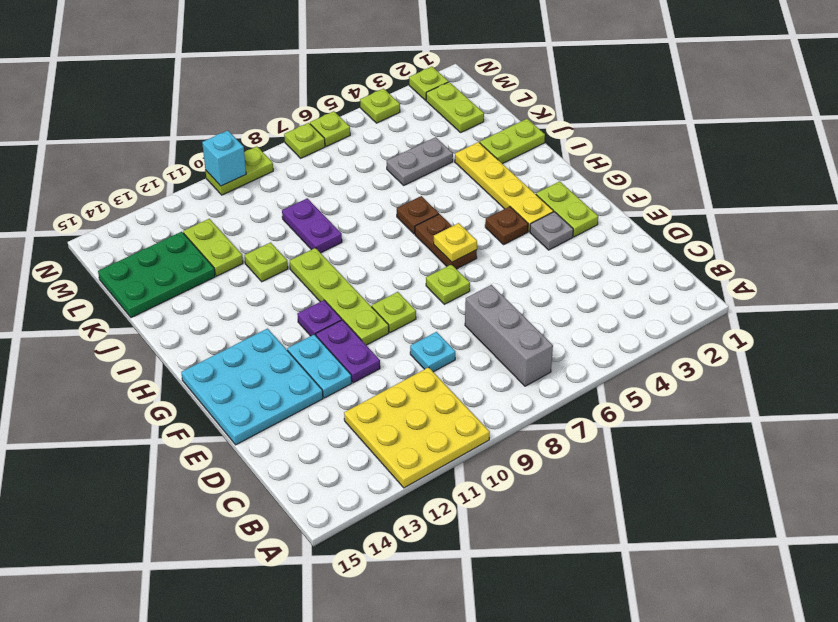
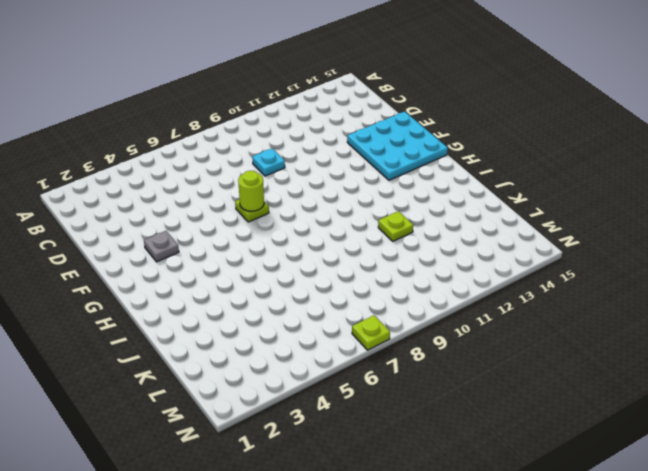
lime 1x1 round brick [238,171,264,211] -> none
none -> yellow 3x3 plate [344,367,490,488]
none -> grey 1x3 brick [465,285,553,386]
none -> purple 1x2 plate [316,320,380,383]
none -> cyan 1x2 plate [287,334,352,398]

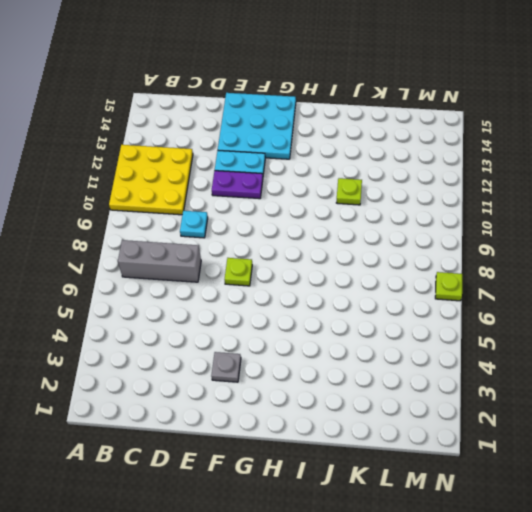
none -> lime 1x2 plate [536,181,598,237]
none -> lime 1x1 plate [372,292,416,333]
none -> lime 1x4 plate [290,248,389,345]
none -> yellow 1x4 plate [455,142,553,232]

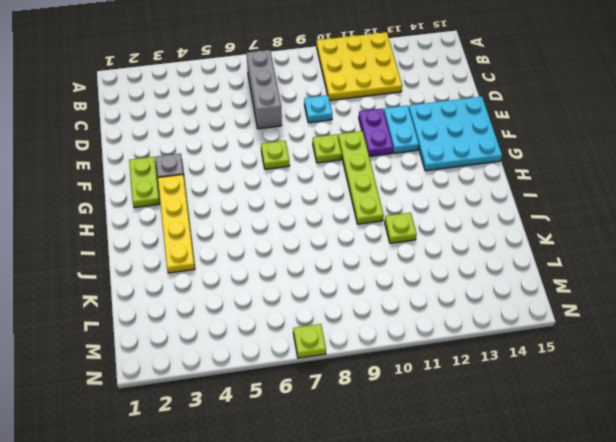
none -> brown 1x1 plate [485,207,528,244]
none -> brown 1x2 plate [415,214,477,269]
none -> purple 1x1 plate [297,300,342,336]
none -> brown 1x1 plate [397,196,439,234]

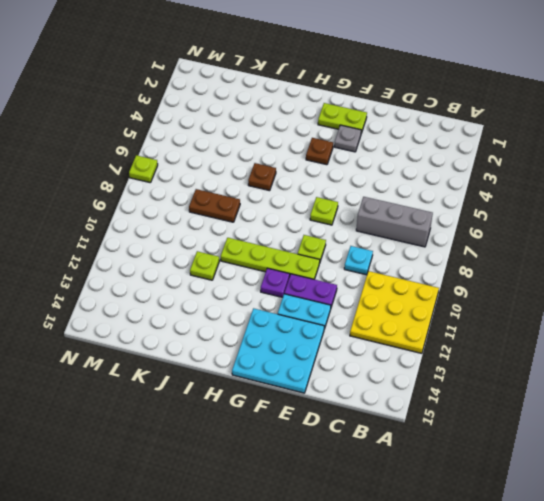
brown 1x2 plate [189,189,240,222] -> brown 1x2 plate moved to [415,214,477,269]
none -> yellow 1x4 plate [455,142,553,232]
none -> lime 1x2 plate [480,119,545,164]
none -> purple 1x2 plate [282,198,342,253]
none -> grey 1x2 plate [387,137,453,185]

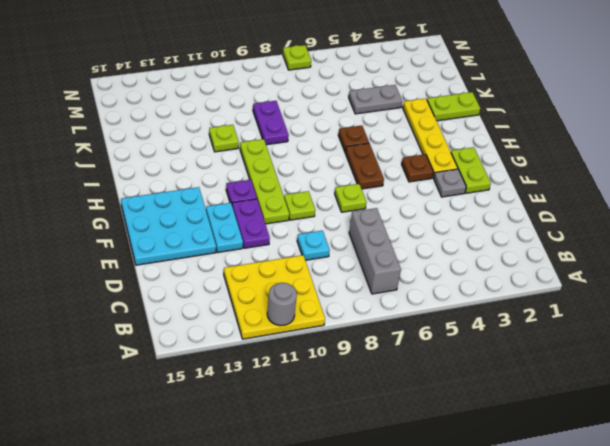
grey 1x1 round brick [267,283,297,326] -> none
none -> lime 1x2 plate [183,219,243,276]
none -> green 2x3 plate [98,232,215,318]
none -> lime 1x2 plate [426,82,484,132]
none -> lime 1x1 plate [409,67,448,100]

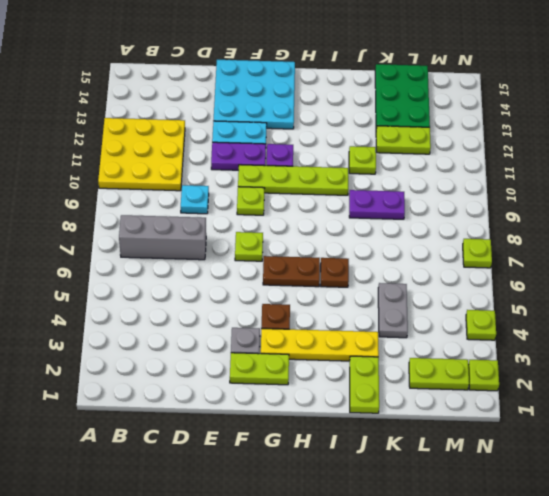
none -> lime 1x1 plate [310,111,350,146]
none -> lime 1x2 plate [205,147,273,195]
none -> yellow 1x1 plate [434,223,477,262]
none -> cyan 1x1 brick [202,131,246,186]

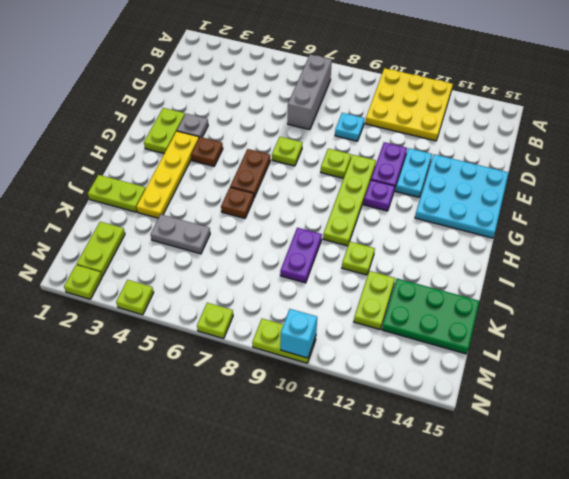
none -> lime 1x1 plate [310,111,350,146]
none -> yellow 1x1 plate [434,223,477,262]

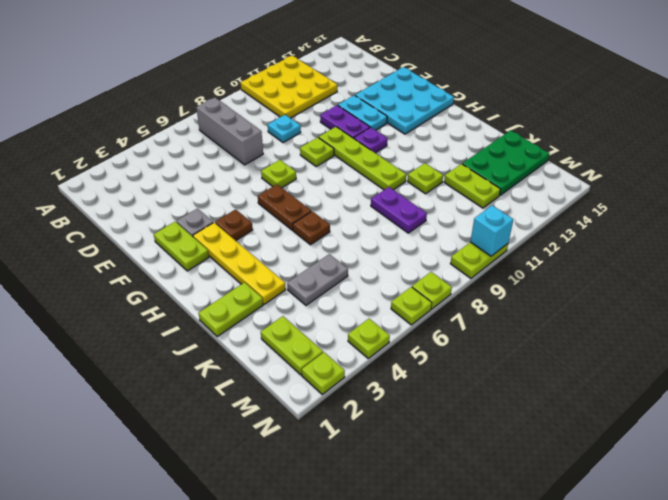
none -> yellow 1x1 plate [434,223,477,262]

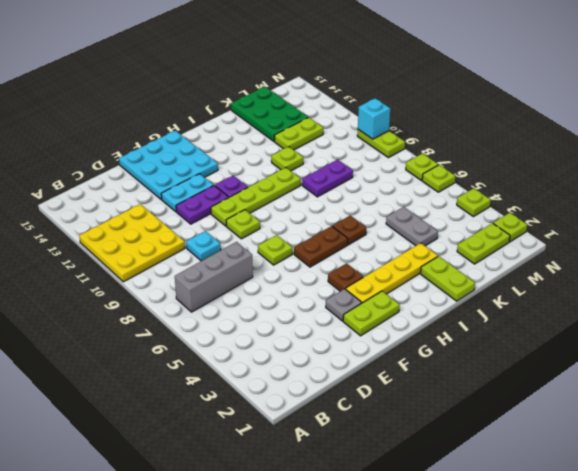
none -> yellow 1x1 plate [434,223,477,262]

